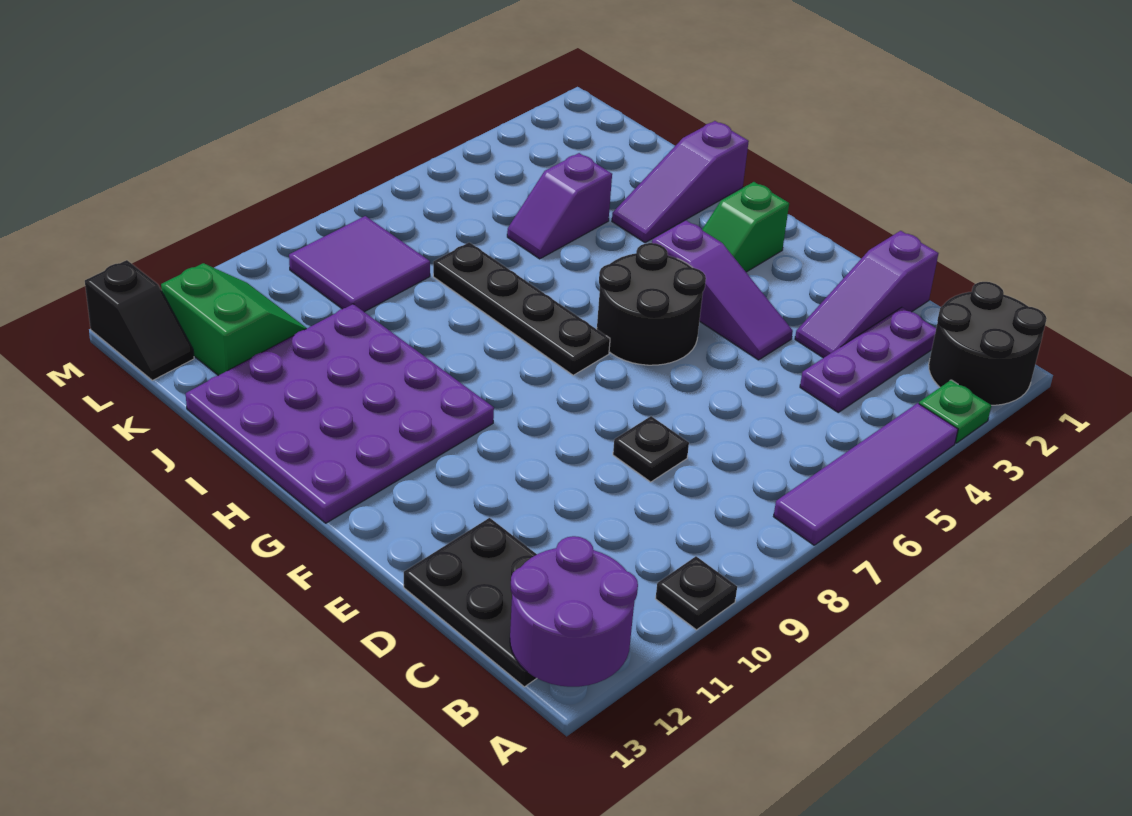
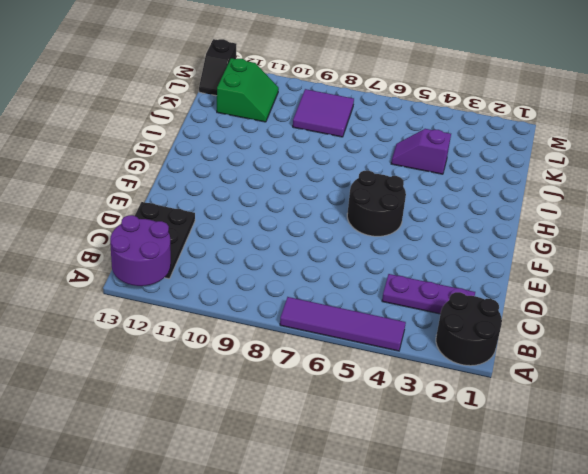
none -> green 1x1 plate [919,380,991,443]
none -> black 1x1 plate [655,556,737,630]
none -> purple 1x3 slope [795,231,939,358]

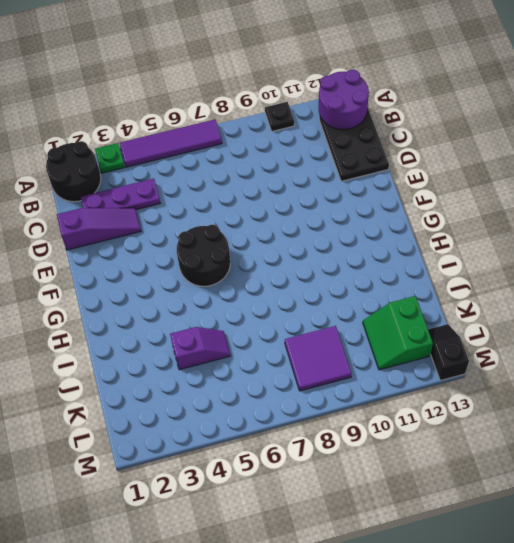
none -> black 1x1 plate [613,416,689,482]
none -> purple 1x3 slope [652,220,793,360]
none -> green 1x2 slope [702,182,789,272]

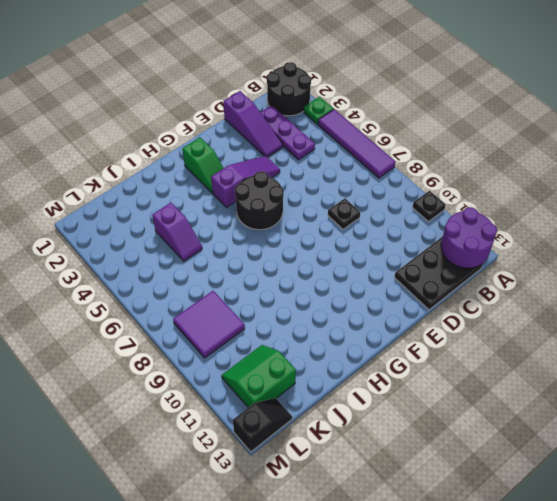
none -> black 1x4 plate [433,242,610,375]
none -> purple 4x4 plate [186,304,494,523]
none -> purple 1x3 slope [612,121,749,243]

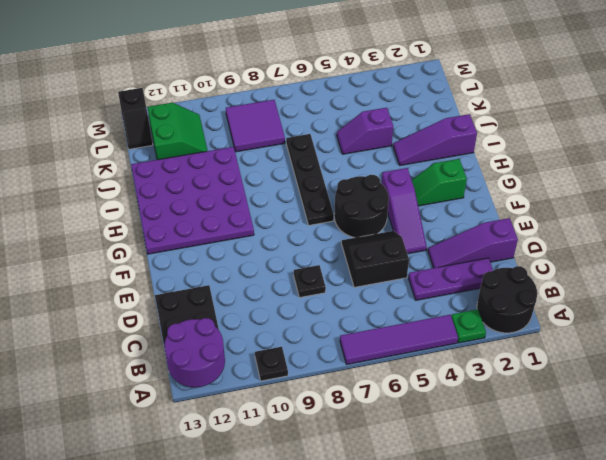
black 2x2 slope [341,231,409,287] -> none

